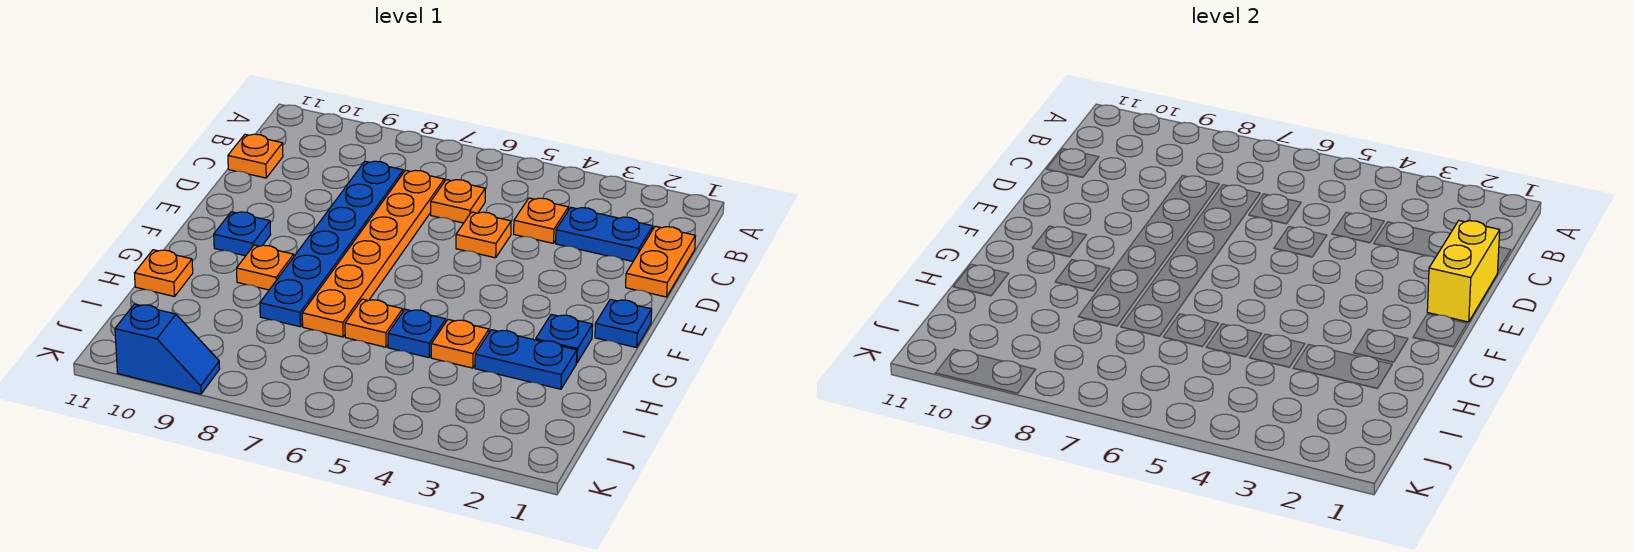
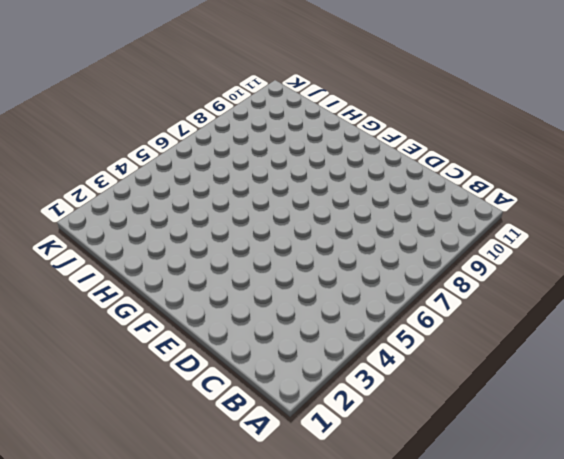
none -> orange 1x2 plate [626,226,695,297]
none -> blue 1x2 plate [556,208,653,262]
none -> orange 1x1 plate [514,198,569,243]

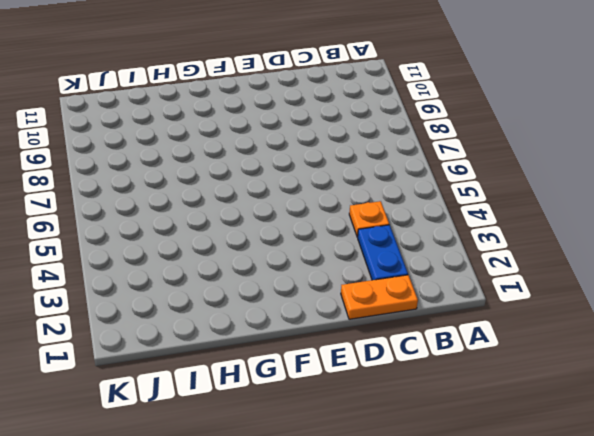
none -> orange 1x1 plate [431,180,485,223]
none -> orange 1x6 plate [302,170,444,337]
none -> blue 1x6 plate [260,161,403,327]

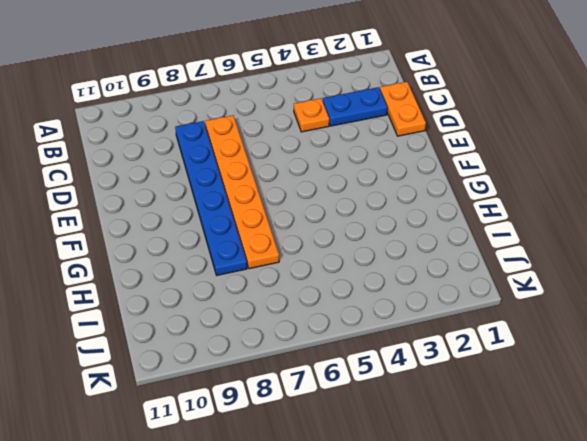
none -> orange 1x1 plate [431,180,485,223]
none -> orange 1x1 plate [228,134,283,178]
none -> orange 1x1 plate [456,212,511,258]

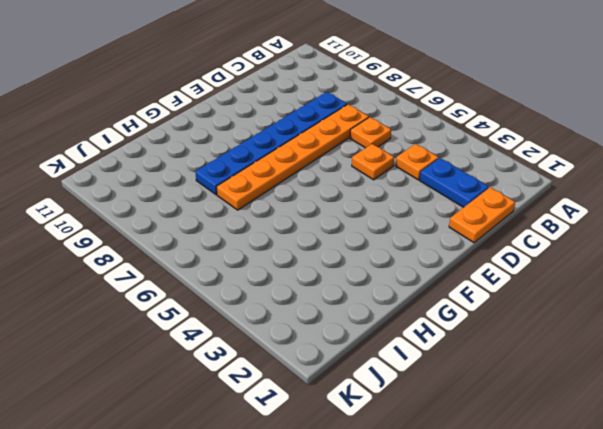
none -> orange 1x1 plate [228,134,283,178]
none -> blue 1x1 plate [595,299,652,348]
none -> blue 1x1 plate [214,212,271,256]

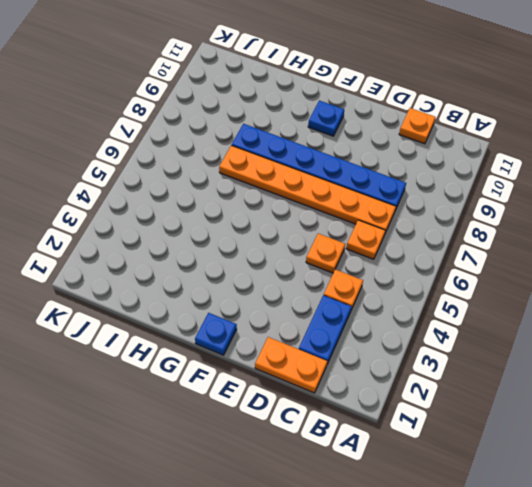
none -> blue 1x1 plate [536,314,593,363]
none -> orange 1x1 plate [237,245,294,290]
none -> blue 1x2 plate [475,330,577,389]

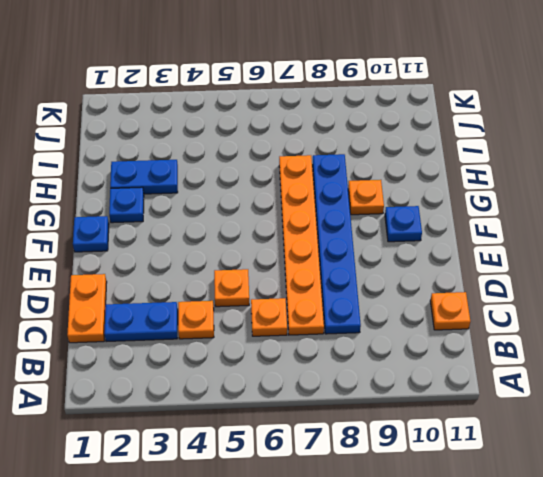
none -> orange 1x1 plate [431,319,489,368]
none -> blue 1x1 plate [388,309,446,358]
none -> orange 1x1 plate [345,299,403,347]

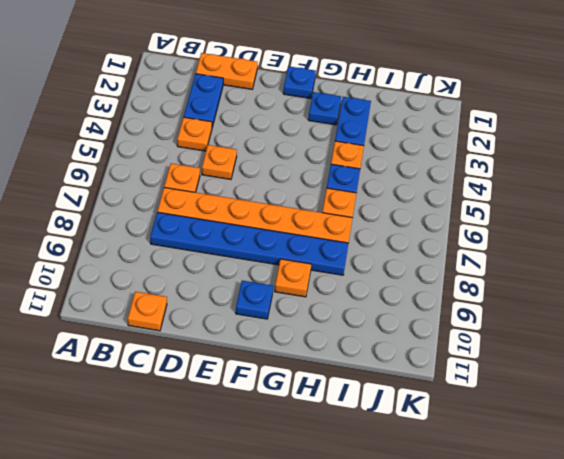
none -> orange 1x1 plate [135,250,193,297]
none -> blue 1x2 slope [115,304,220,394]
none -> yellow 1x2 brick [1427,221,1500,322]

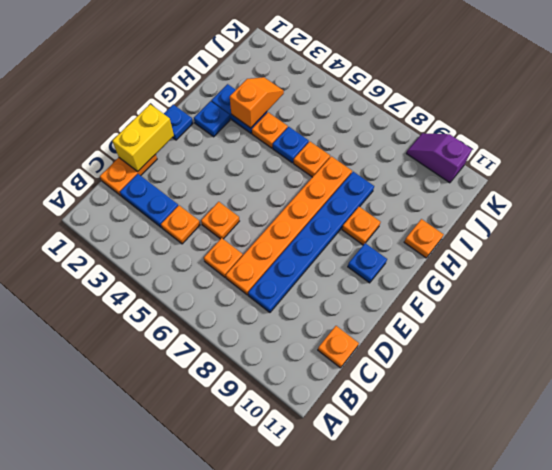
orange 1x2 slope [230,77,284,128] -> none
purple 1x2 slope [406,133,472,183] -> blue 1x2 slope [115,304,220,394]

